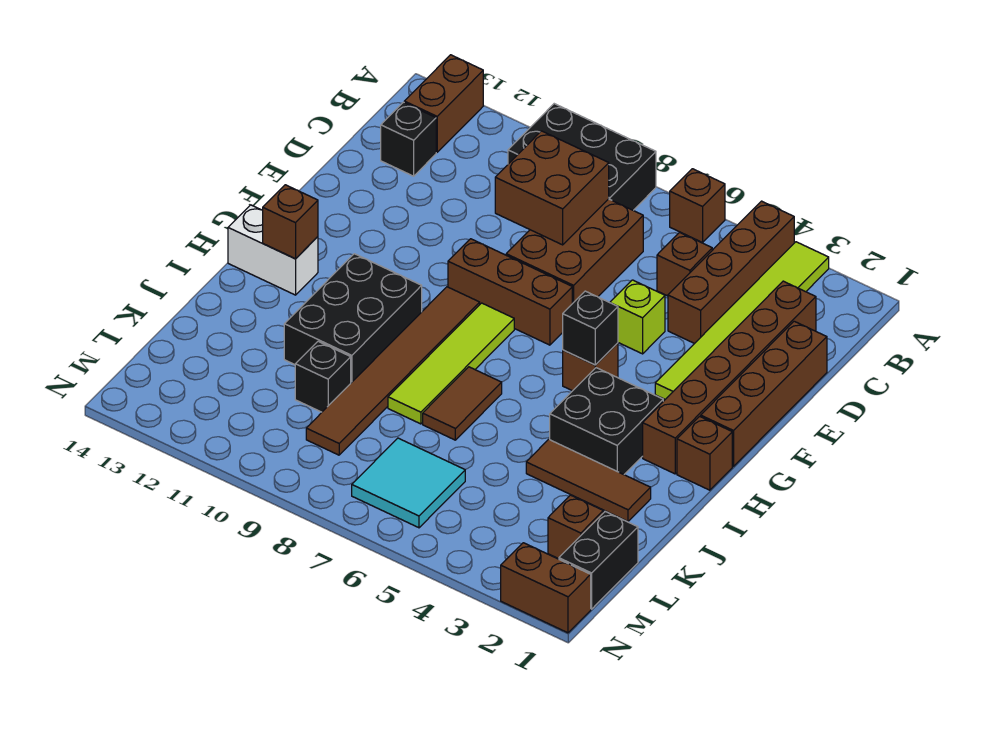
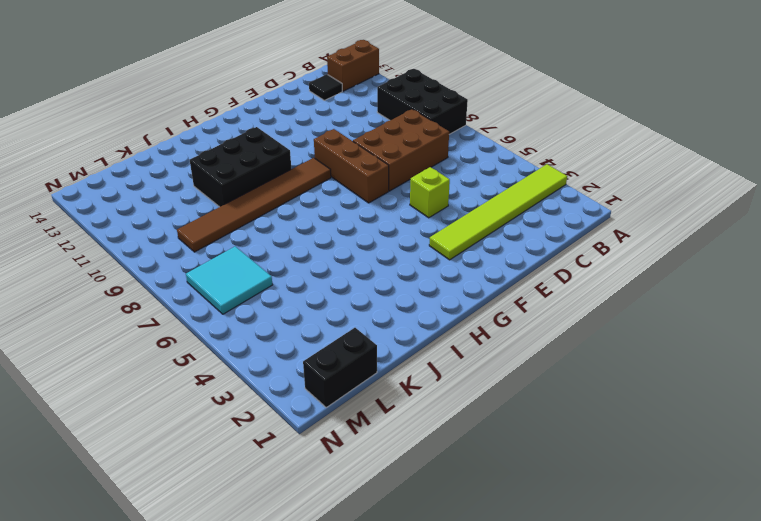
black 1x1 tile [309,74,342,100] -> black 1x1 brick [381,102,436,176]
none -> brown 1x4 brick [668,201,794,344]
none -> brown 1x1 brick [670,169,725,242]
none -> brown 1x6 brick [643,281,816,474]

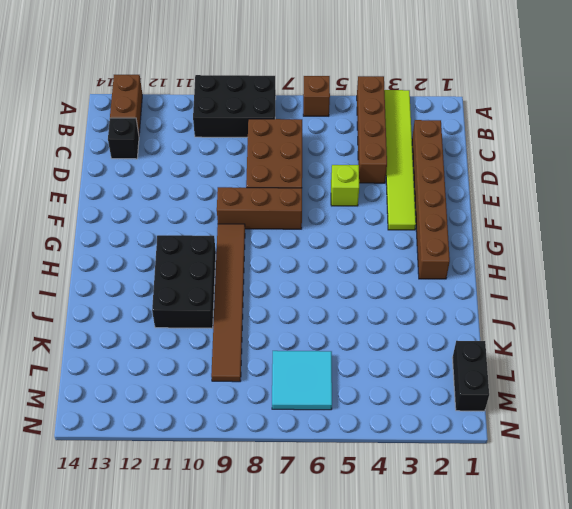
none -> brown 1x1 brick [657,232,712,296]
none -> brown 1x4 brick [701,321,827,466]
none -> brown 1x1 brick [563,343,618,391]

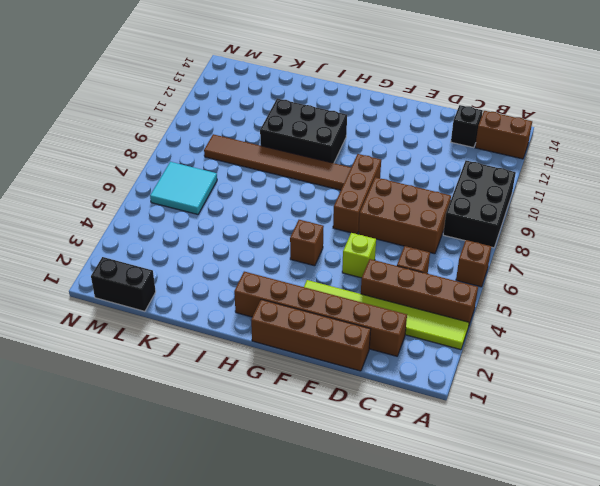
none -> lime 1x4 tile [388,303,514,424]
none -> brown 1x1 brick [677,416,732,490]
none -> black 2x2 brick [550,368,663,475]

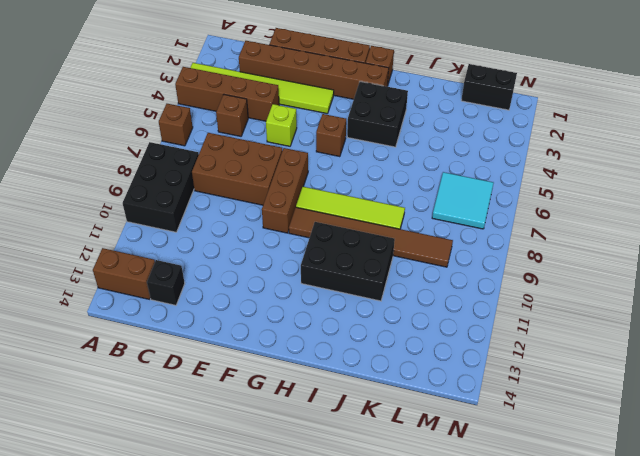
none -> white 1x2 brick [228,205,318,295]
none -> brown 1x2 tile [423,367,502,440]
none -> brown 1x3 tile [526,439,651,521]

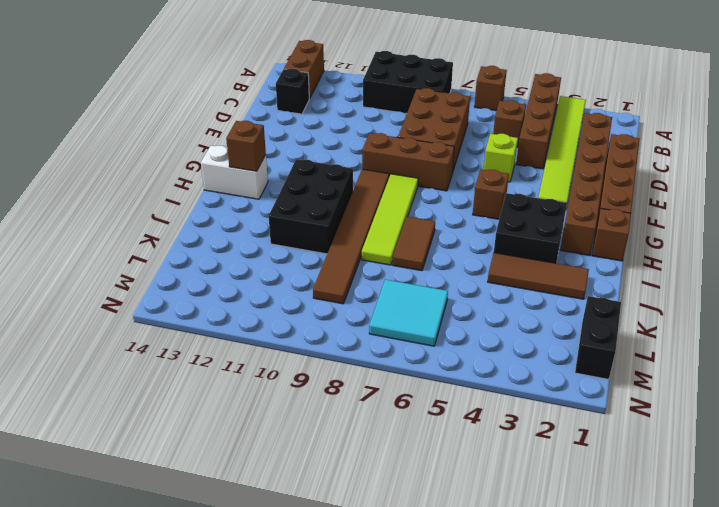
none -> black 1x1 brick [295,341,351,412]
none -> brown 1x1 brick [548,495,603,559]
none -> brown 1x2 brick [501,543,591,633]

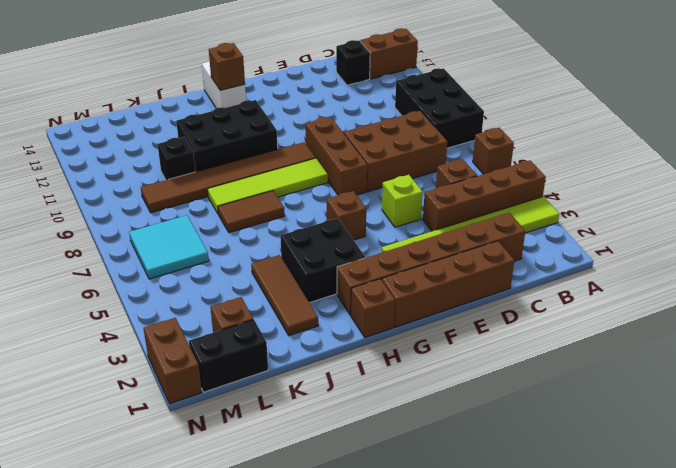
none -> brown 2x2 brick [495,131,609,245]
none -> black 1x1 brick [563,291,618,365]

